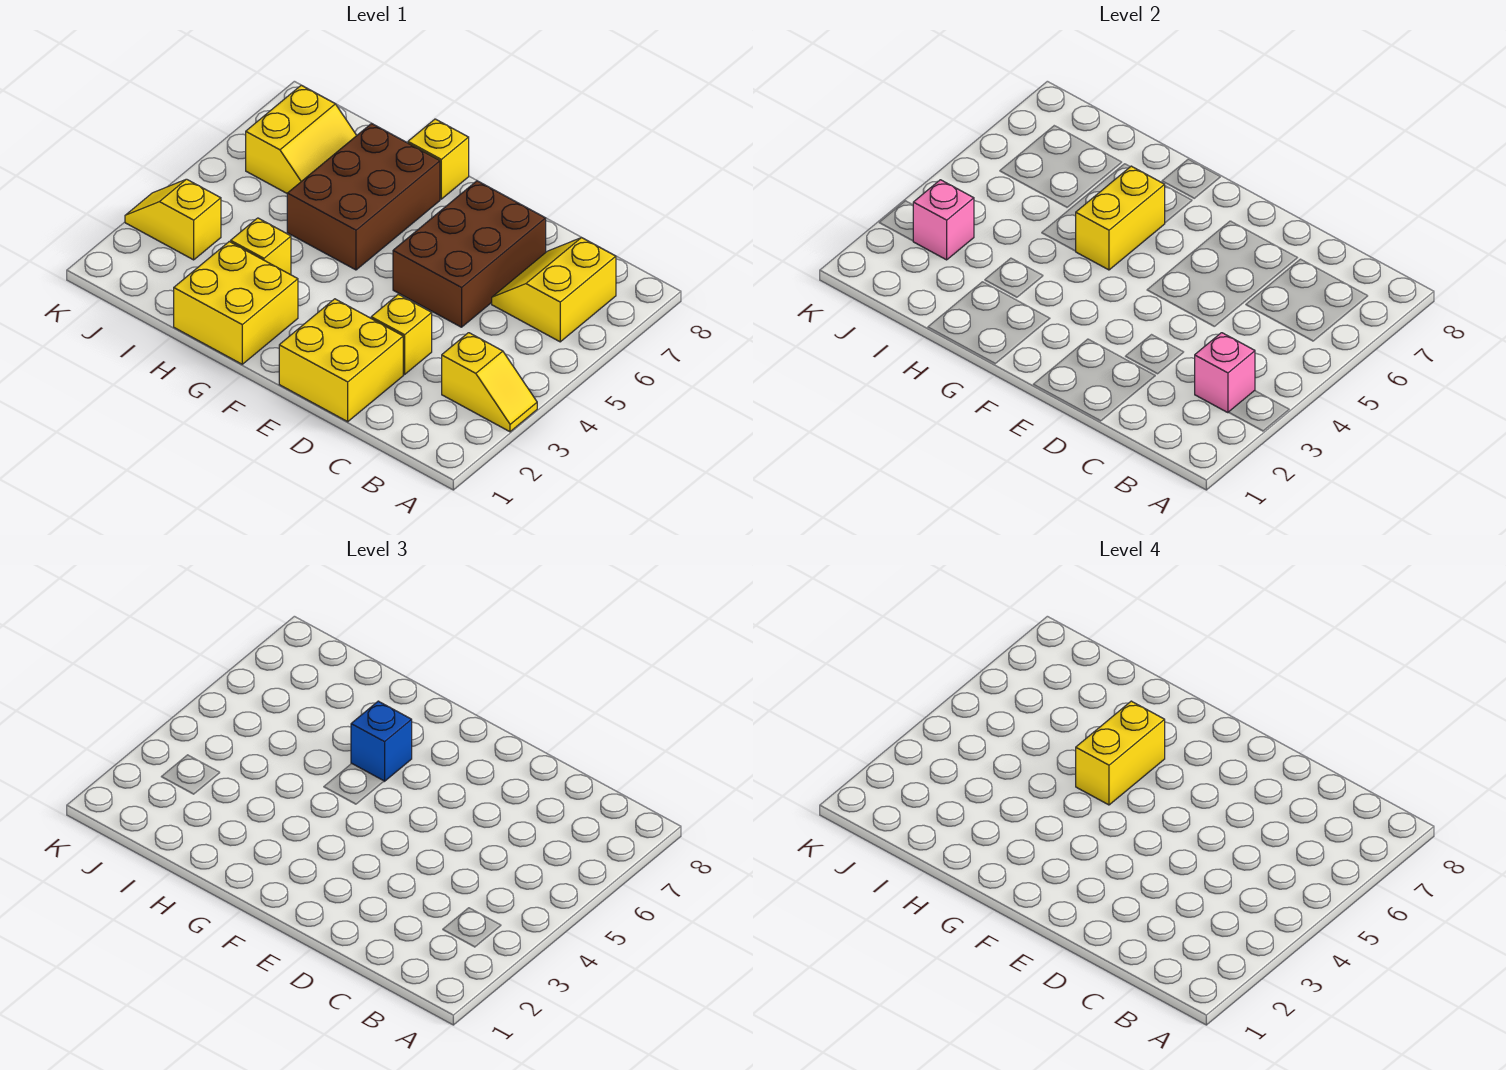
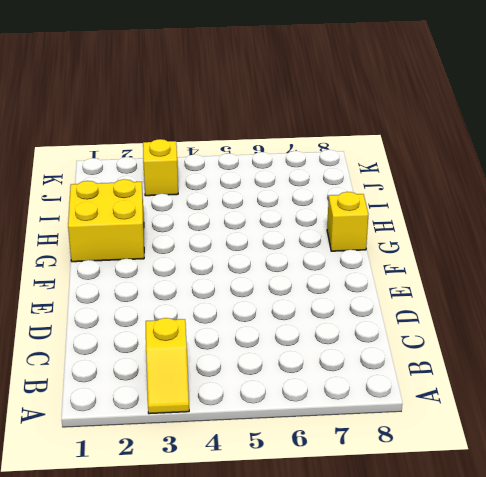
none -> yellow 2x2 slope [492,238,616,342]
none -> yellow 2x2 brick [279,299,403,422]
none -> yellow 1x1 brick [371,294,432,374]

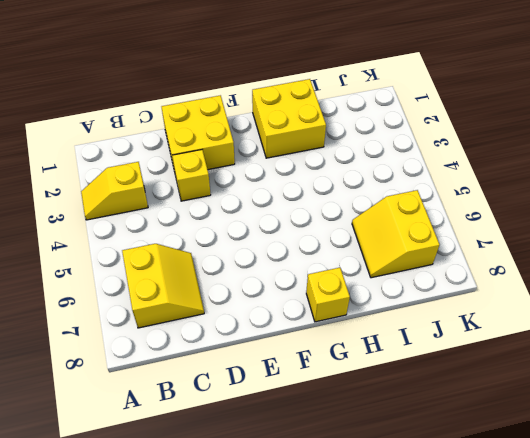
none -> brown 2x3 brick [393,181,546,327]
none -> brown 2x3 brick [287,123,440,270]
none -> yellow 1x1 brick [231,218,291,275]

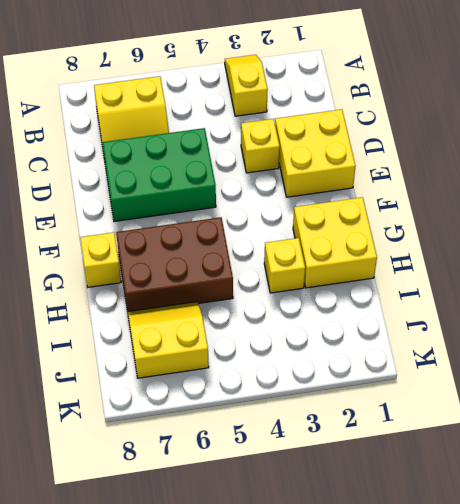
green 2x3 brick [103,128,216,222] -> brown 2x3 brick [393,181,546,327]
none -> yellow 1x2 slope [125,179,221,260]
none -> pink 1x1 brick [1195,333,1255,413]
none -> yellow 1x2 brick [1076,166,1165,270]

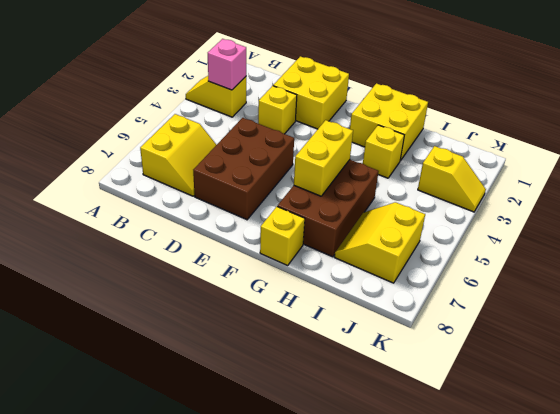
none -> pink 1x1 brick [913,180,974,260]
none -> blue 1x1 brick [351,701,412,781]
none -> yellow 1x2 brick [1076,701,1165,805]

